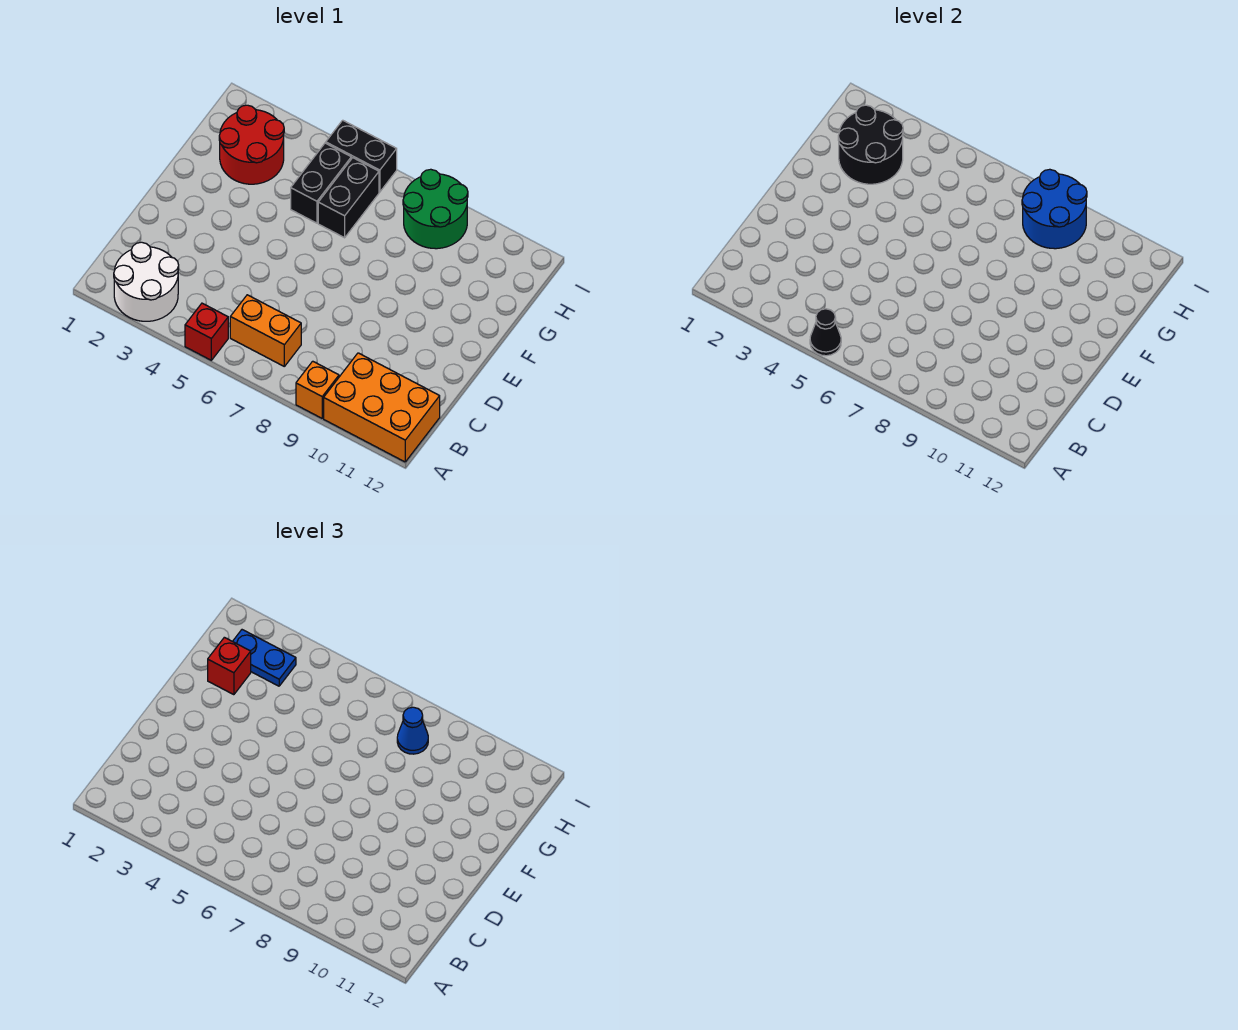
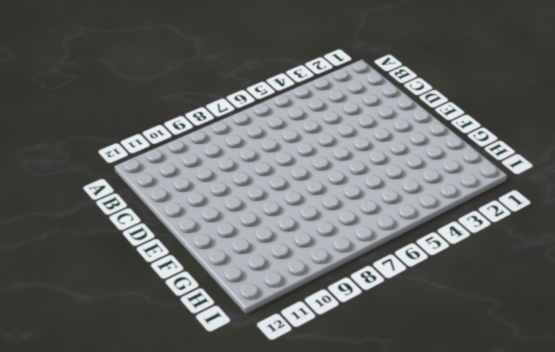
none -> white 2x2 round brick [114,242,179,321]
none -> red 1x1 brick [185,303,228,360]
none -> orange 1x1 brick [296,361,339,418]

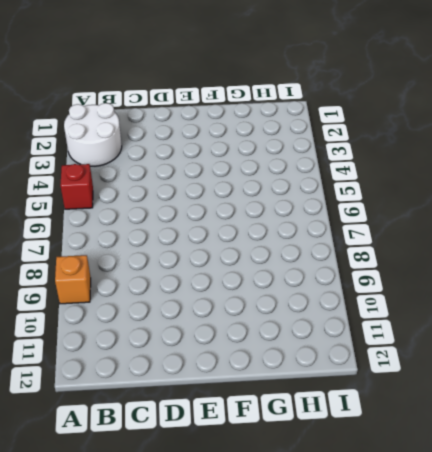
none -> orange 2x3 brick [324,353,440,462]
none -> orange 1x2 brick [230,295,301,366]
none -> red 2x2 round brick [219,105,284,184]

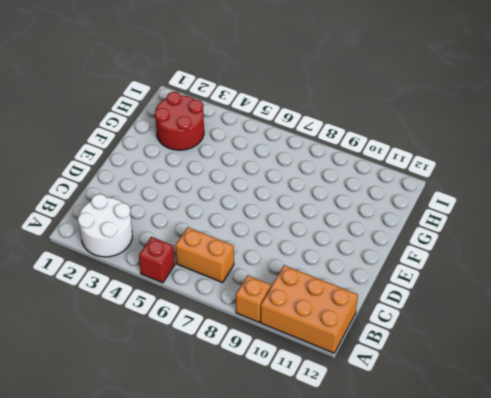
none -> black 1x2 brick [291,143,351,223]
none -> black 1x2 brick [318,158,379,238]
none -> green 2x2 round brick [403,169,468,249]

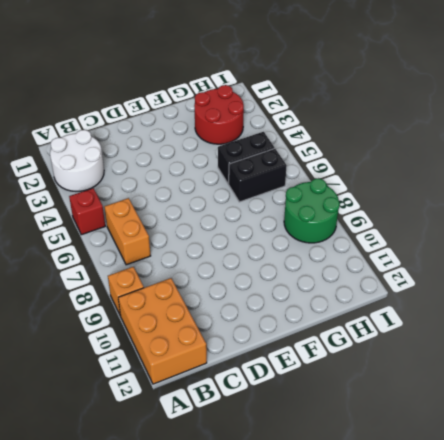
none -> black 1x2 brick [326,120,397,192]
none -> black 1x1 cone [810,309,841,356]
none -> black 2x2 round brick [838,105,903,184]

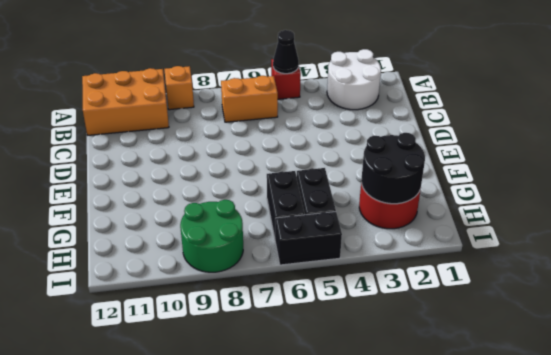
none -> blue 2x2 round brick [1022,169,1087,249]
none -> red 1x1 brick [208,637,251,695]
none -> blue 1x2 plate [233,630,296,686]

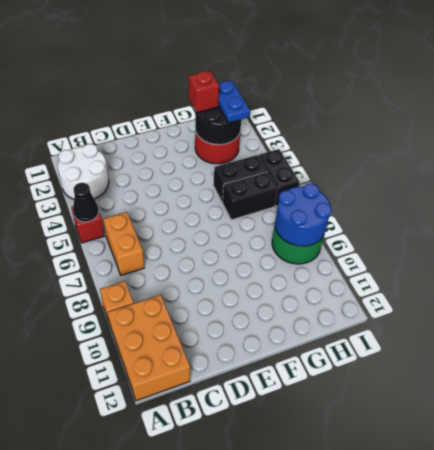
none -> blue 1x1 cone [397,707,428,754]

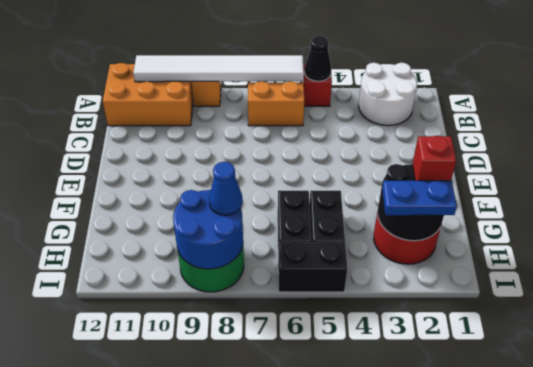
white 1x6 tile [133,55,304,82] -> none

